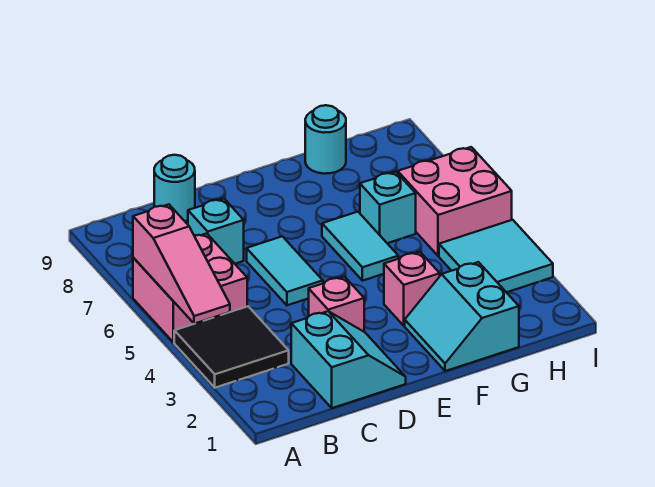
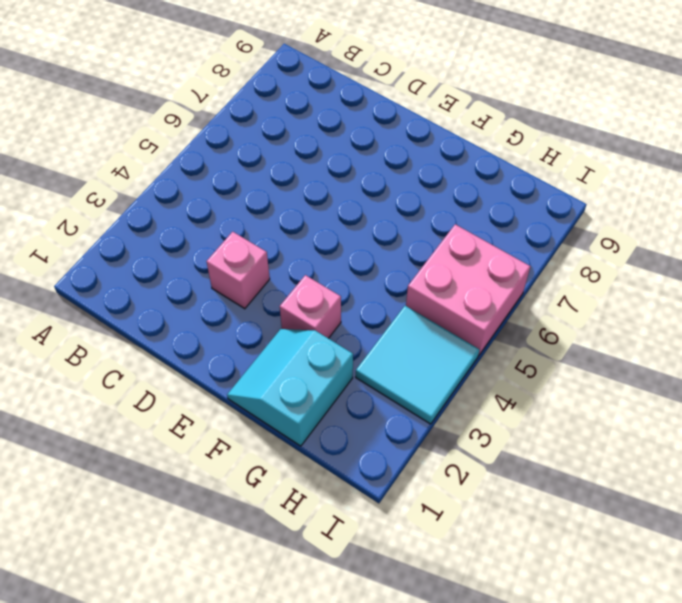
none -> black 2x2 tile [174,306,289,388]
none -> pink 2x2 brick [133,233,247,343]
none -> cyan 2x2 slope [291,311,406,408]

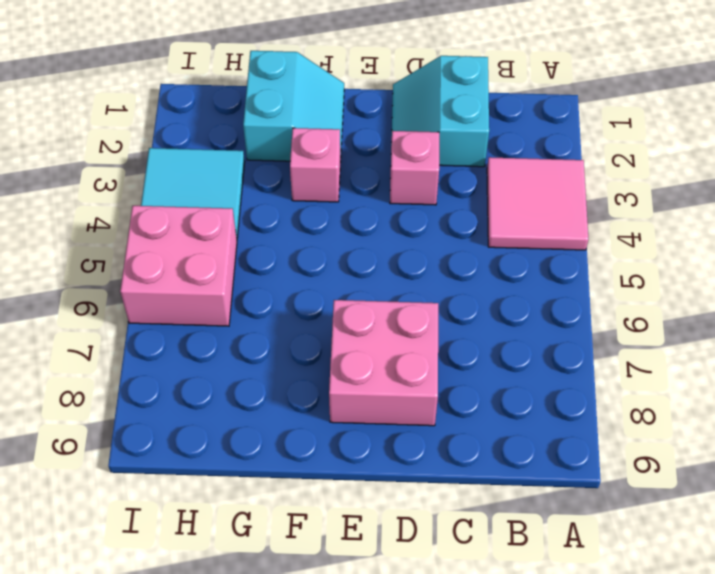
pink 2x2 tile [487,157,588,250] -> black 2x2 tile [174,306,289,388]
pink 2x2 brick [329,300,438,426] -> pink 2x2 brick moved to [133,233,247,343]
none -> cyan 1x1 brick [188,199,244,264]
none -> cyan 1x1 round brick [154,155,195,221]
none -> cyan 1x2 tile [247,236,323,305]

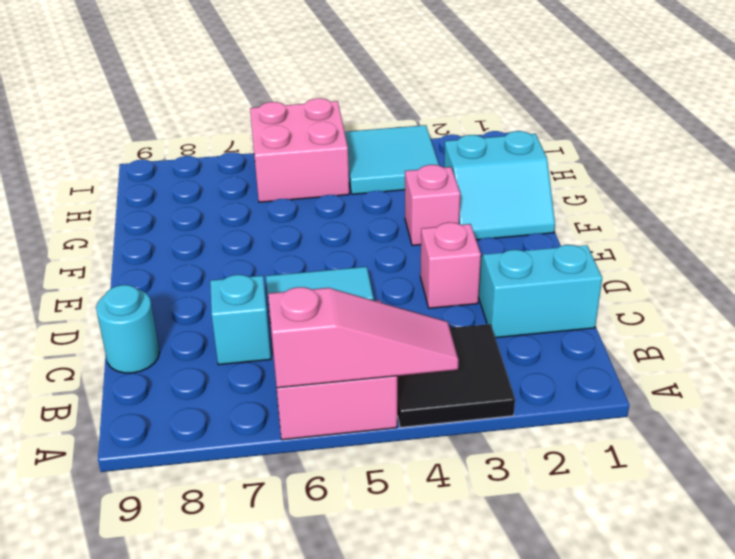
none -> cyan 1x2 tile [322,212,398,281]
none -> cyan 1x1 brick [360,172,416,243]
none -> cyan 1x1 round brick [305,105,346,174]

